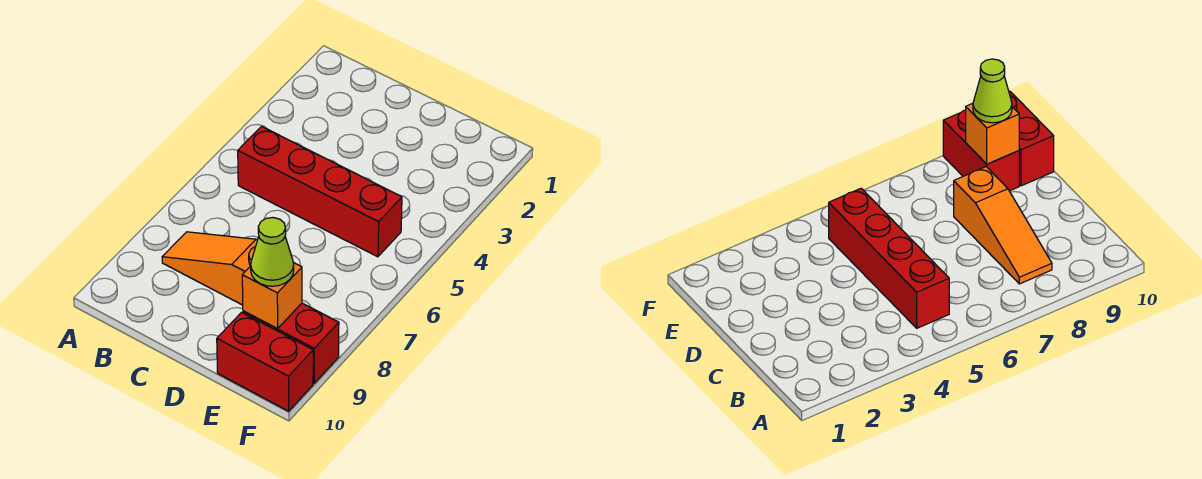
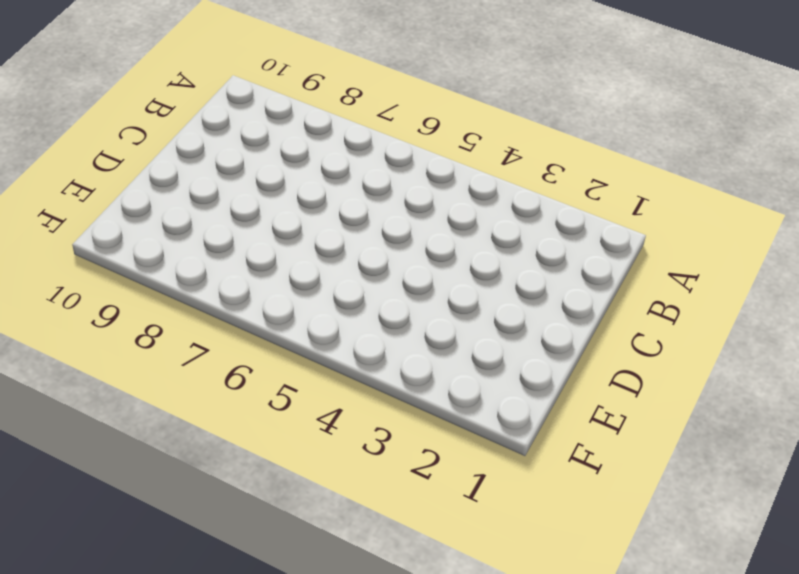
none -> red 1x4 brick [238,126,402,257]
none -> orange 1x3 slope [162,232,257,305]

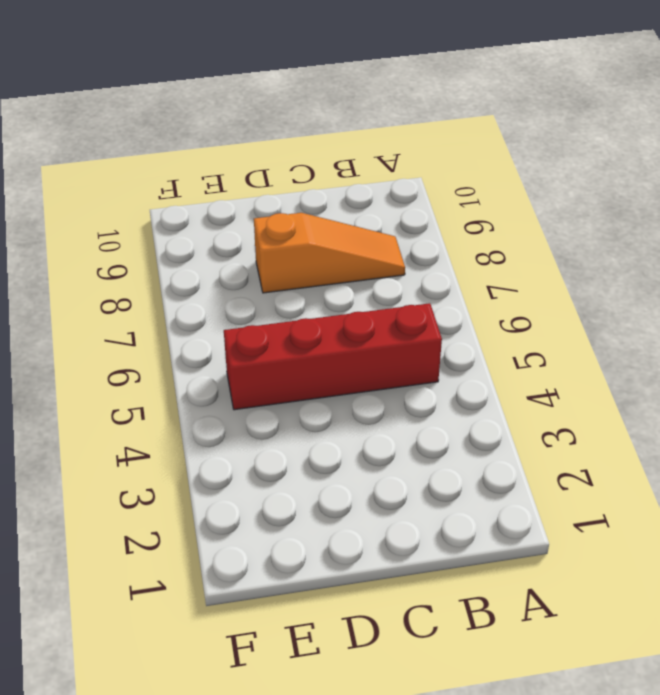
none -> red 1x2 brick [243,303,339,383]
none -> red 1x2 brick [217,312,313,411]

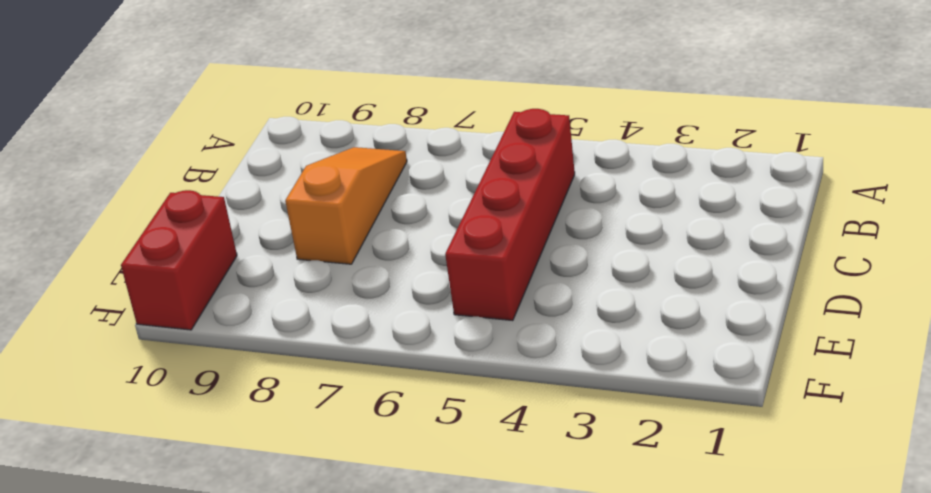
none -> red 1x2 brick [243,303,339,383]
none -> orange 1x1 brick [242,262,302,329]

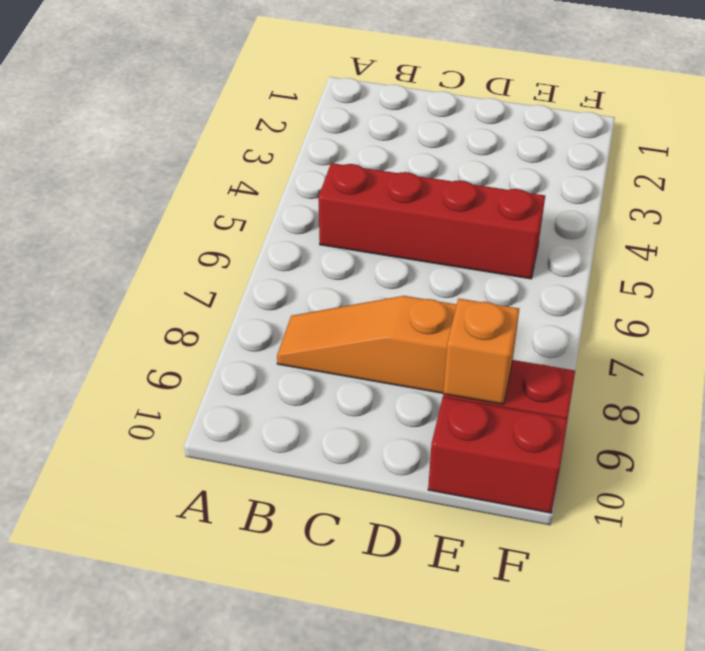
none -> lime 1x1 cone [251,218,294,286]

